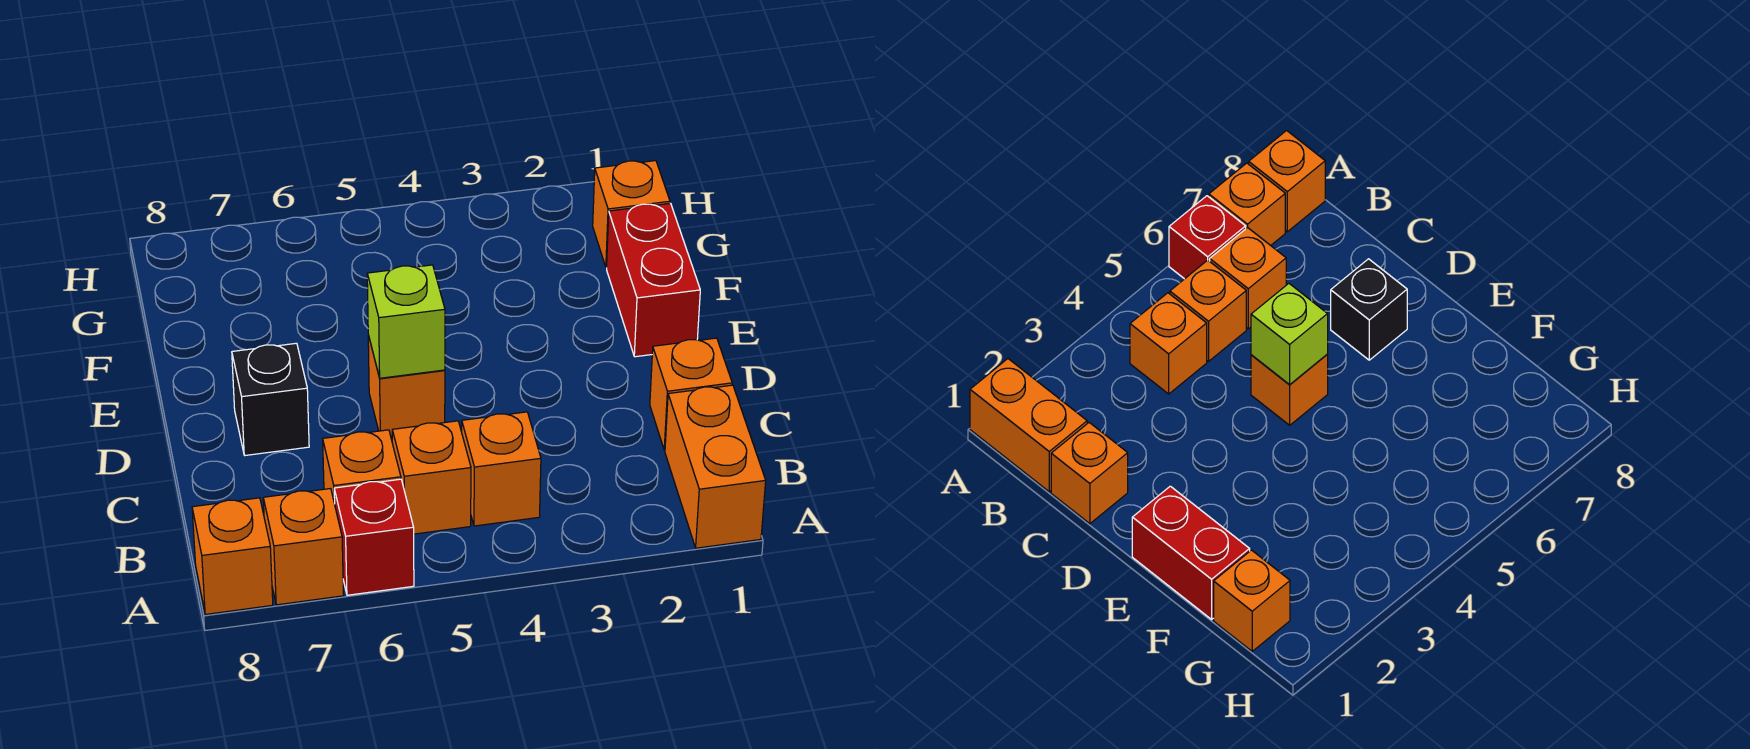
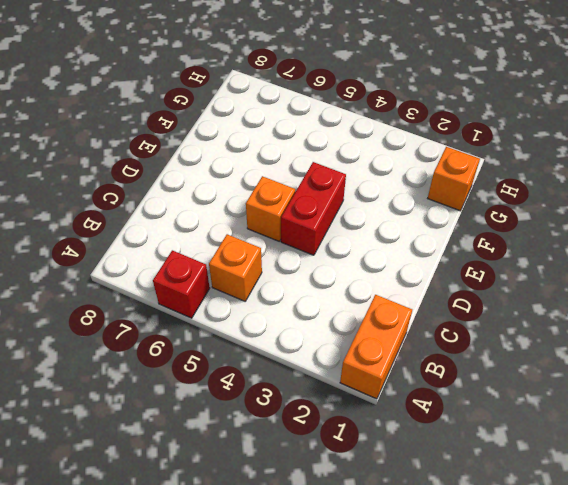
red 1x2 brick [281,162,346,255] -> red 1x2 brick moved to [607,203,700,357]
none -> orange 1x1 brick [263,489,344,605]
none -> orange 1x1 brick [192,498,273,614]
none -> orange 1x1 brick [462,412,541,526]

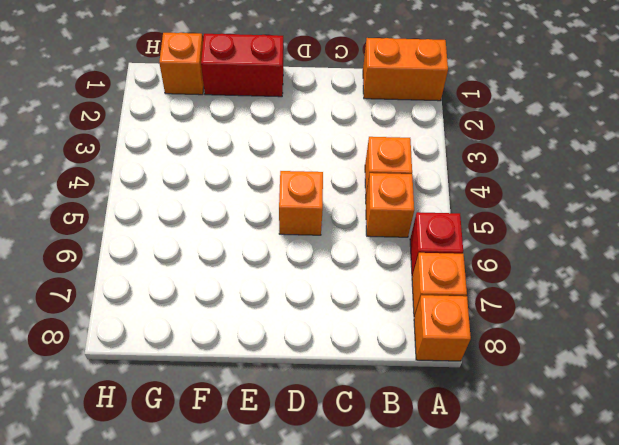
none -> orange 1x1 brick [323,430,401,504]
none -> orange 1x1 brick [650,338,732,450]
none -> black 1x1 brick [232,343,309,455]

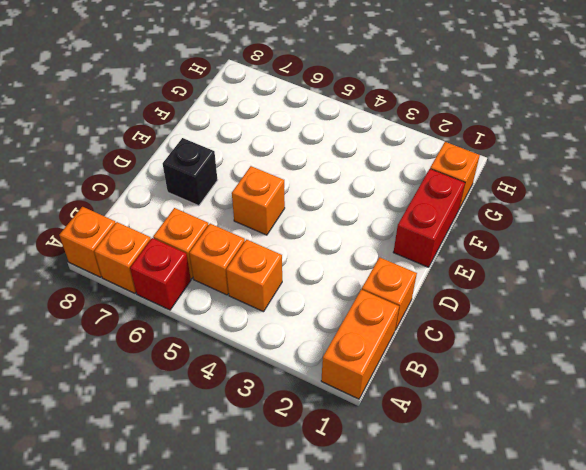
none -> lime 1x1 brick [367,265,445,378]

